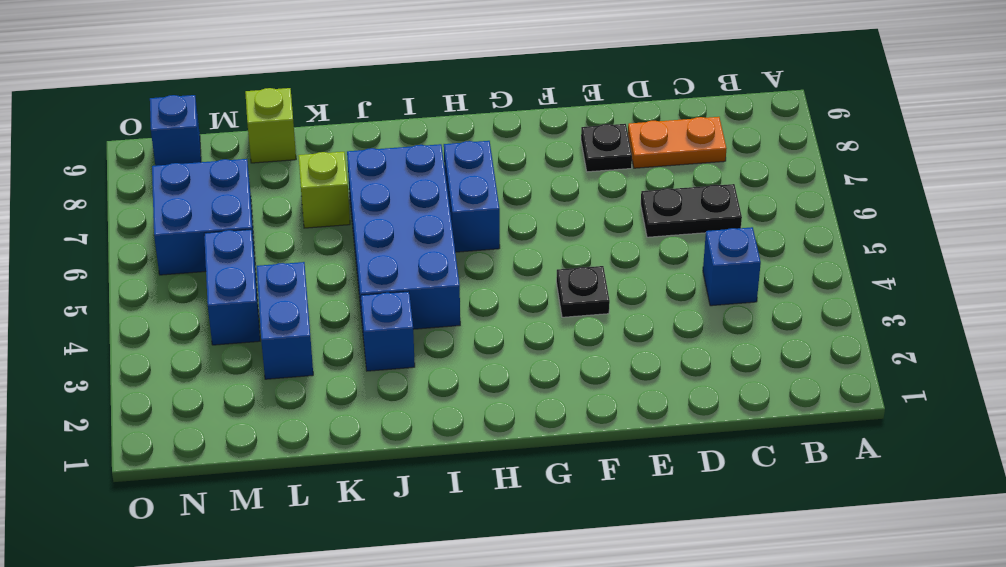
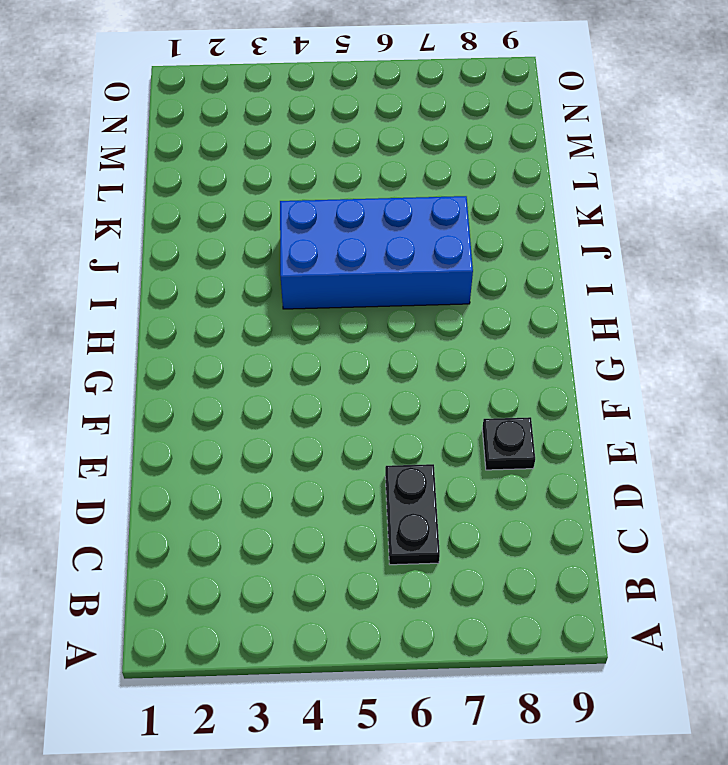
none -> blue 1x1 brick [703,227,761,306]
none -> orange 1x2 plate [628,117,727,168]
none -> black 1x1 plate [556,266,610,317]

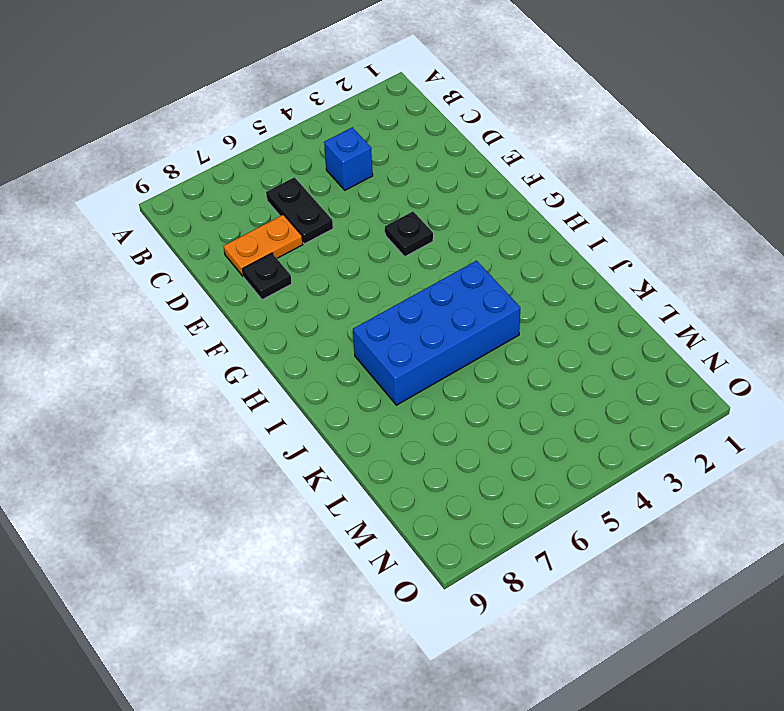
orange 1x2 plate [224,215,303,276] -> orange 1x2 plate turned to [628,117,727,168]
none -> blue 1x2 brick [444,141,500,252]
none -> blue 1x1 brick [361,291,415,371]
none -> lime 1x1 brick [298,152,350,228]

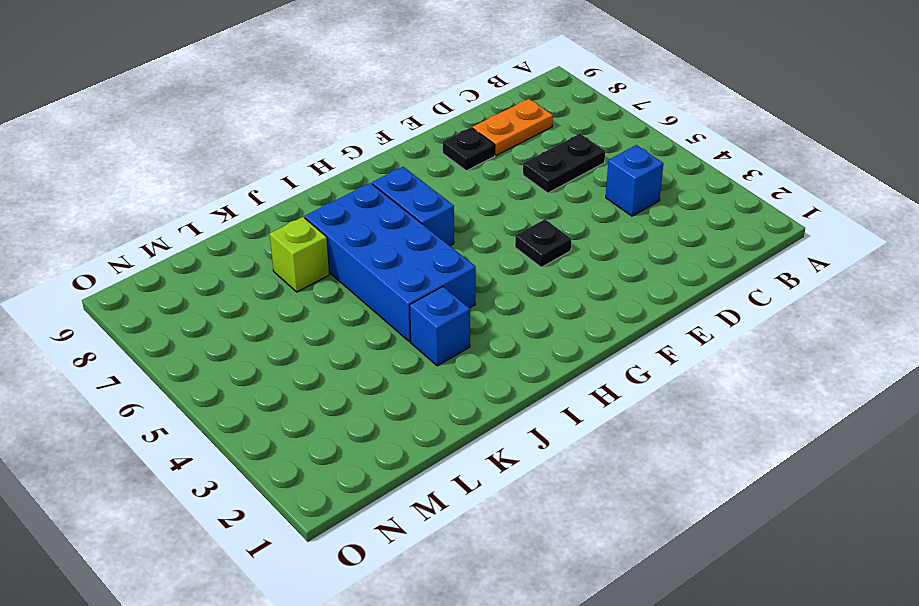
none -> blue 1x2 brick [257,262,313,379]
none -> lime 1x1 brick [245,88,296,163]
none -> blue 1x2 brick [204,229,260,345]

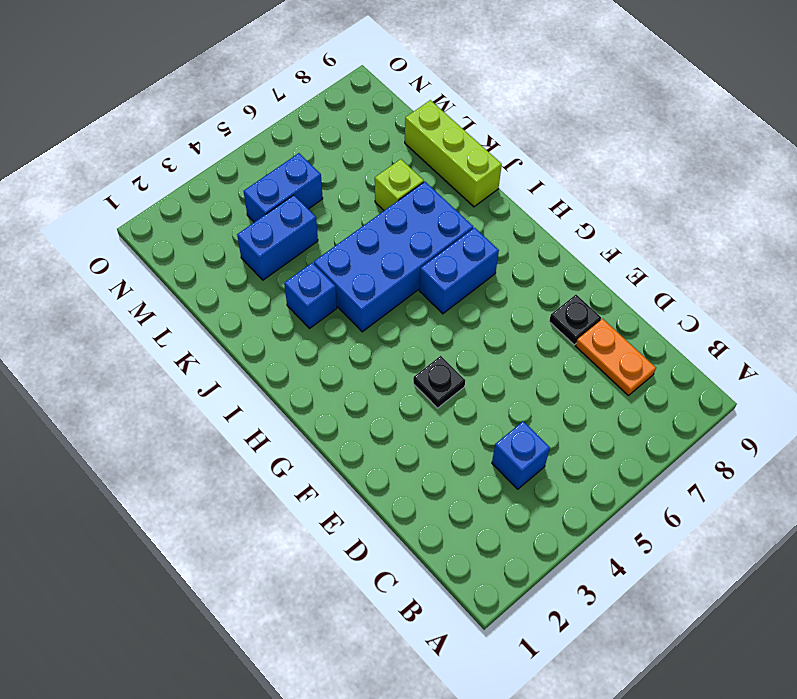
lime 1x3 brick [405,100,502,207] -> lime 1x1 brick [245,88,296,163]
none -> black 1x2 plate [641,184,742,237]
none -> blue 2x2 brick [152,159,255,275]
none -> blue 1x1 brick [150,95,201,166]

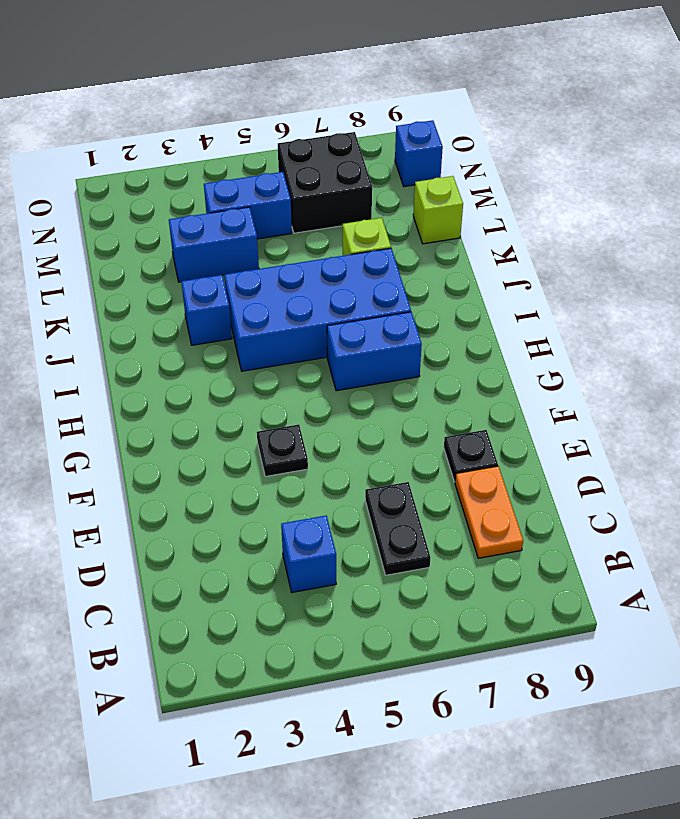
black 2x2 brick [278,132,372,233] -> blue 2x2 brick [152,159,255,275]

